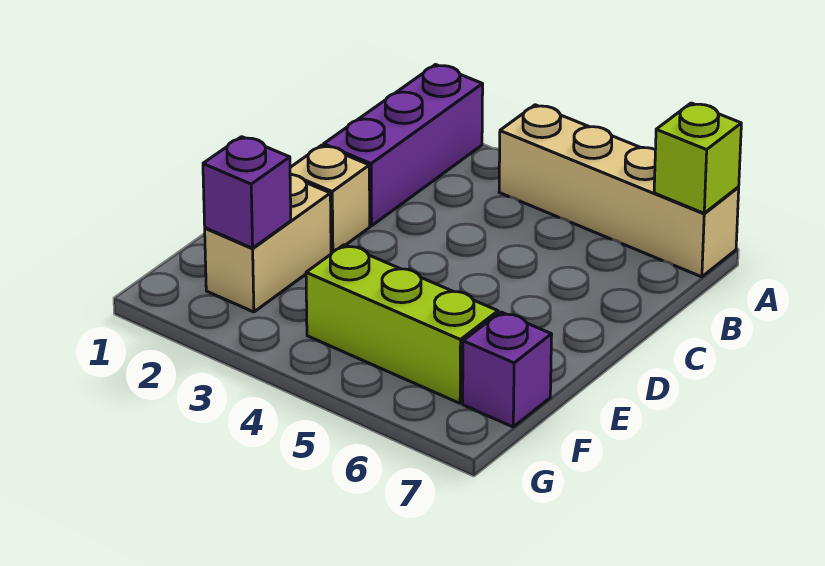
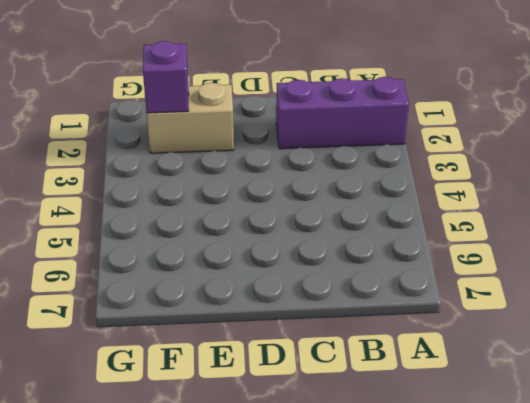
none -> tan 1x4 brick [499,105,739,277]
none -> tan 1x1 brick [290,145,370,254]

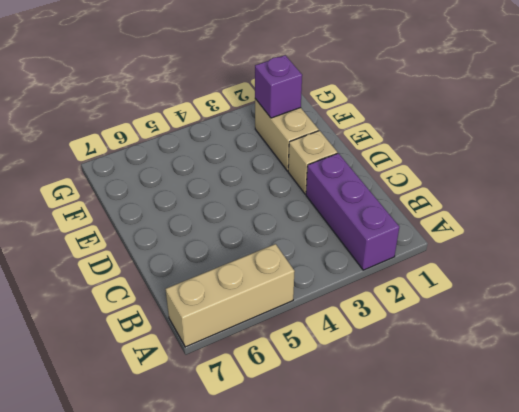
tan 1x3 brick [165,244,295,347] -> tan 1x4 brick [499,105,739,277]
none -> lime 1x3 brick [306,245,498,403]
none -> purple 1x1 brick [463,312,552,427]

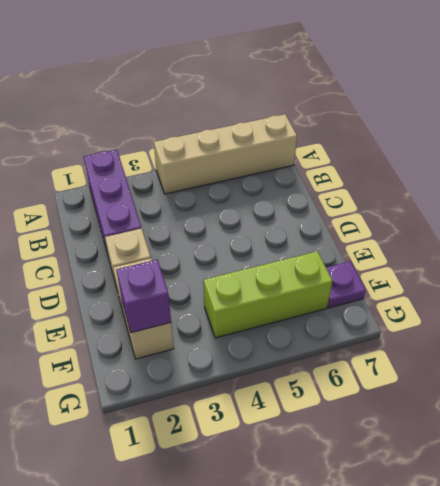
purple 1x1 plate [326,262,366,308] -> purple 1x1 brick [463,312,552,427]
none -> lime 1x1 brick [654,103,741,213]

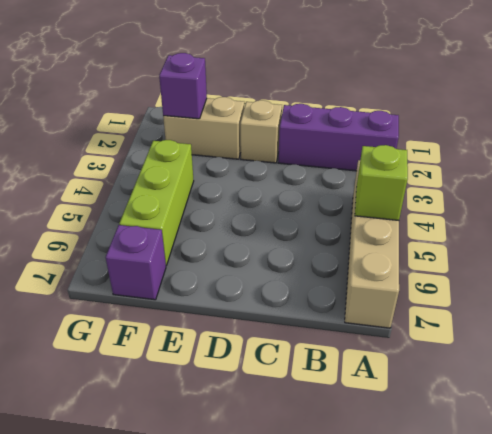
lime 1x1 brick [355,145,408,220] -> lime 1x1 brick moved to [654,103,741,213]

